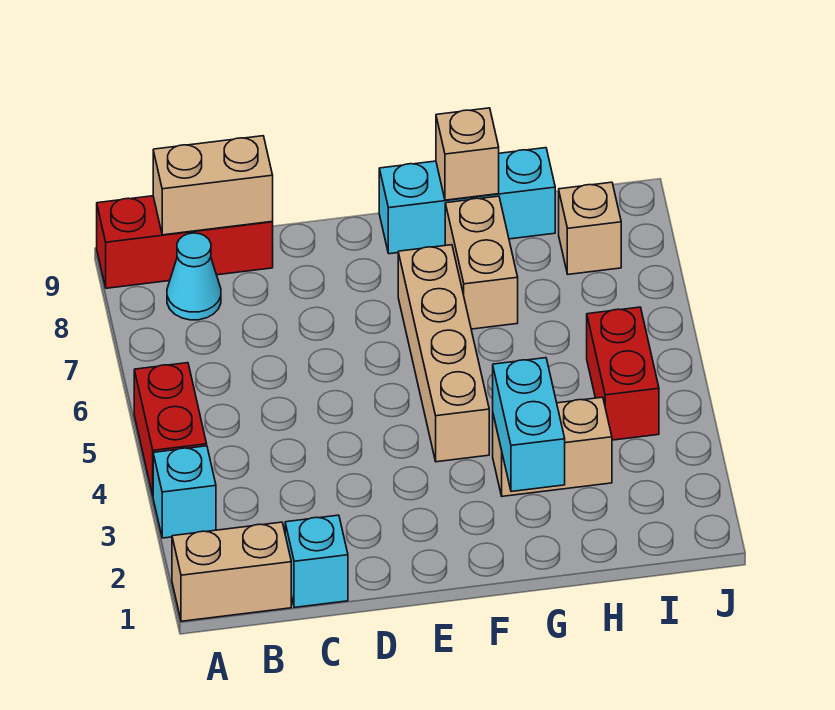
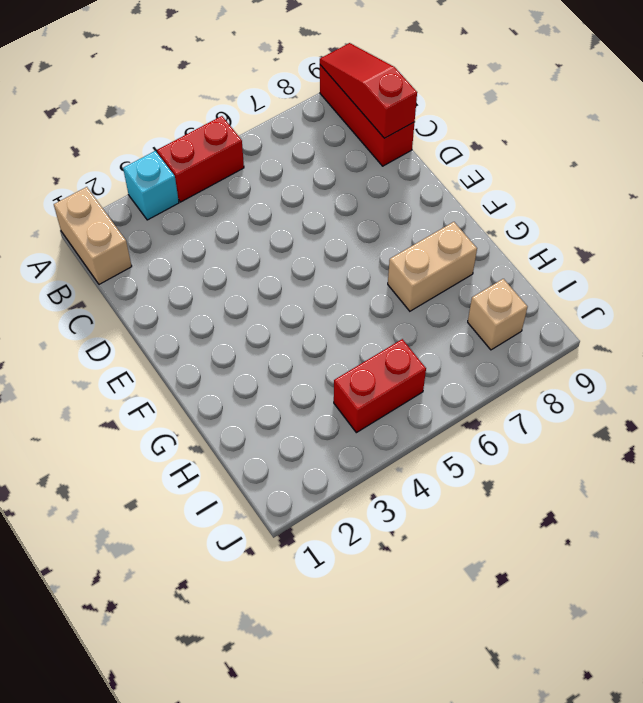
red 1x3 slope [320,43,417,138] -> tan 1x2 brick [153,136,273,235]
none -> cyan 1x1 cone [167,233,221,320]
none -> cyan 1x1 brick [285,515,348,608]
none -> tan 1x4 brick [398,245,489,462]

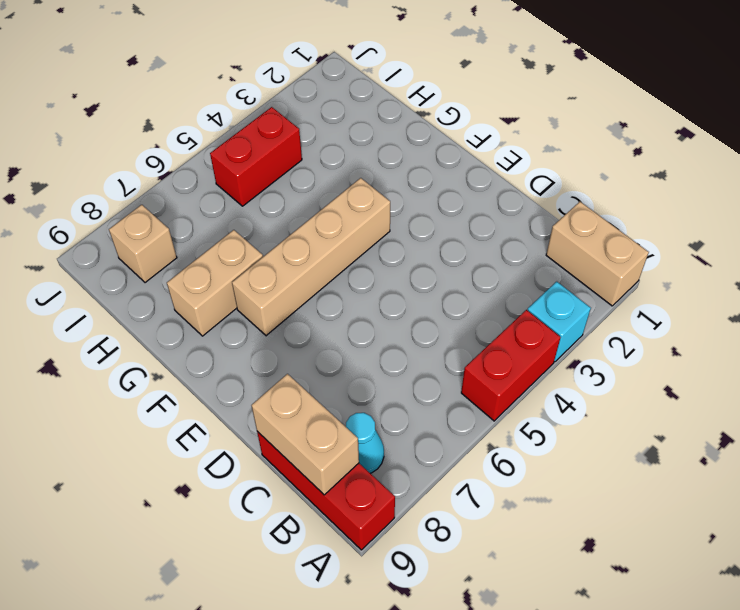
none -> cyan 1x1 brick [285,515,348,608]
none -> cyan 1x3 brick [379,148,555,254]
none -> tan 1x2 brick [493,397,612,496]

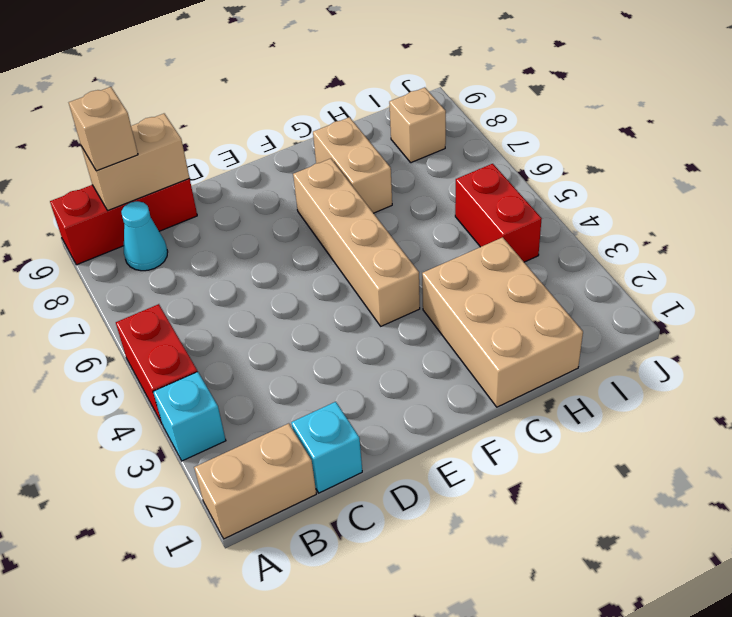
tan 1x1 brick [69,87,138,171] -> tan 1x1 brick moved to [436,108,499,200]
tan 2x3 brick [422,237,583,407] -> tan 1x2 brick [493,397,612,496]
none -> cyan 1x3 brick [379,148,555,254]
none -> cyan 1x2 brick [493,358,565,492]

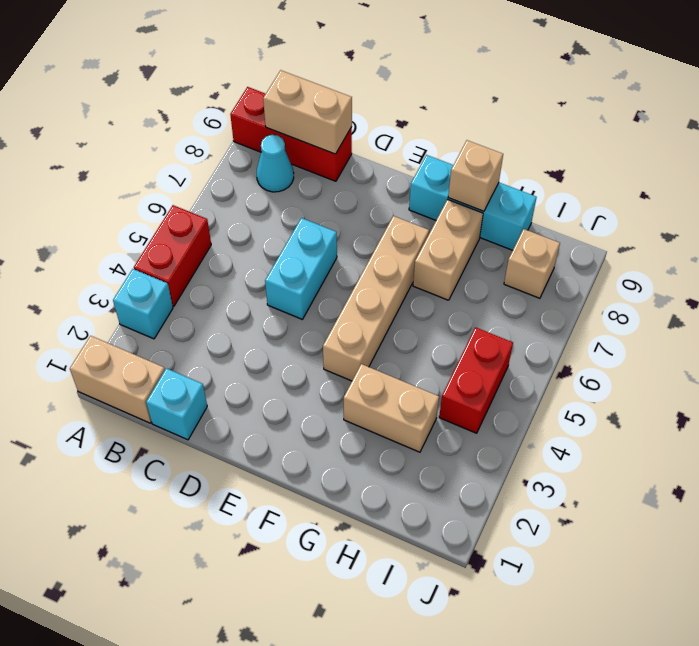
cyan 1x2 brick [265,218,337,319] -> cyan 1x2 brick moved to [493,358,565,492]

